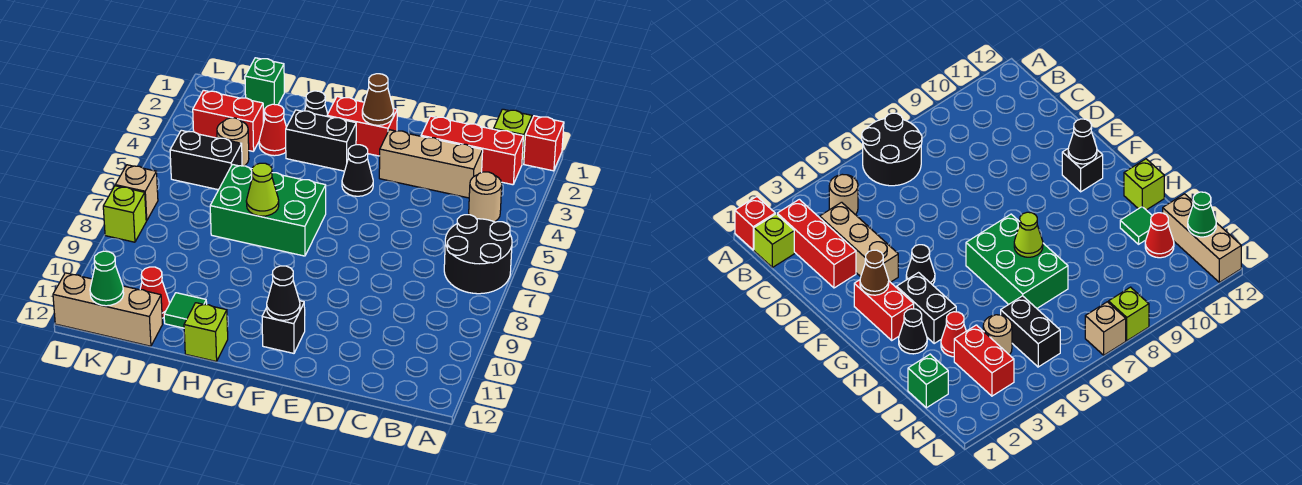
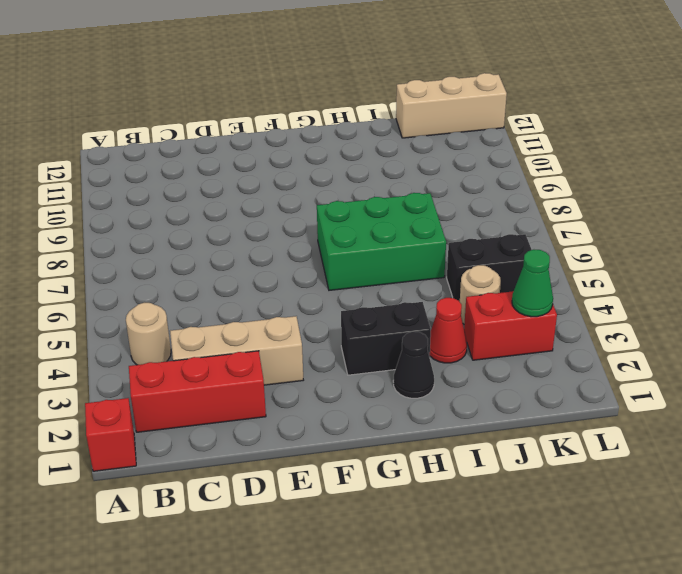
green 1x1 cone [512,250,553,317] -> green 1x1 cone moved to [90,251,124,306]
none -> black 2x2 round brick [444,215,512,294]
none -> lime 1x1 brick [494,109,532,163]
none -> red 1x2 brick [327,97,397,156]

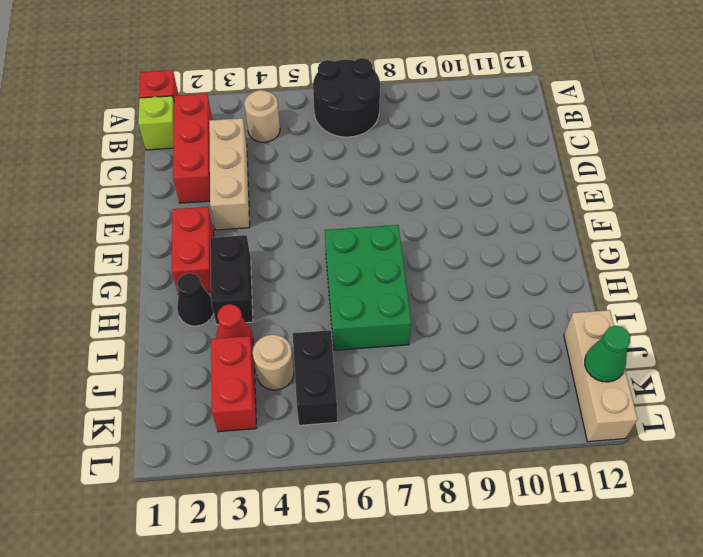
none -> black 1x1 cone [342,145,373,196]
none -> black 1x1 brick [262,301,305,353]
none -> lime 1x1 brick [184,303,228,362]

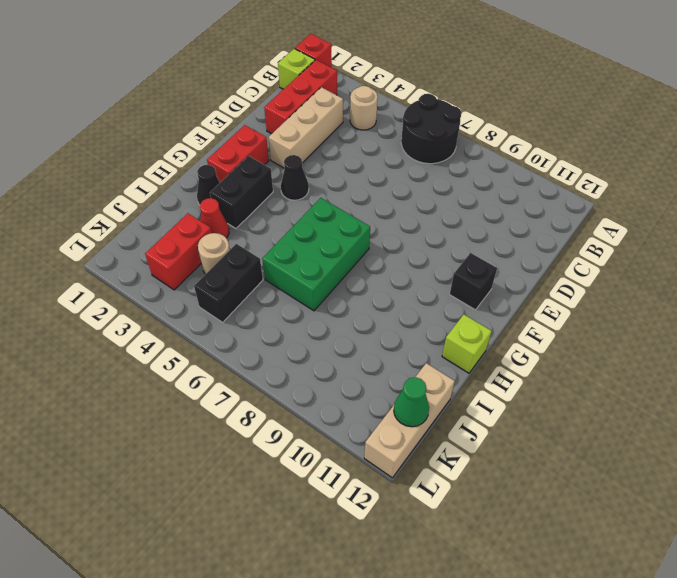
none -> green 1x1 tile [164,293,207,328]
none -> green 1x1 brick [245,58,284,110]
none -> red 1x1 cone [140,267,170,318]

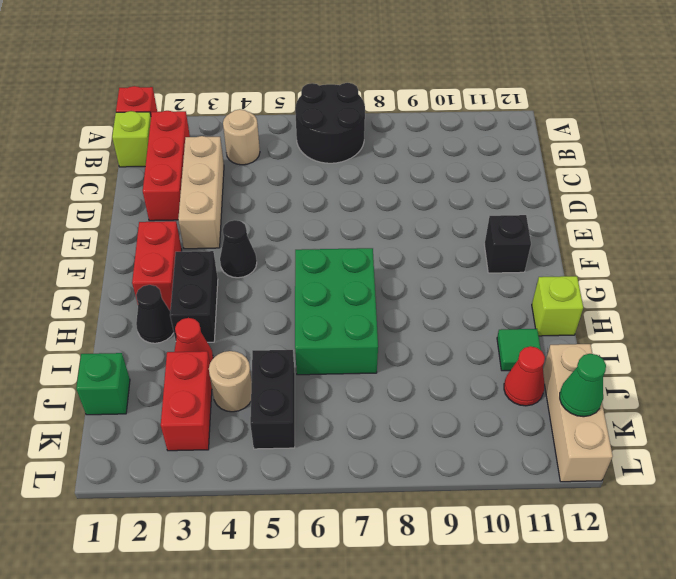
none -> tan 1x1 brick [115,165,158,221]
none -> lime 1x1 brick [103,186,146,242]
none -> brown 1x1 cone [362,74,394,125]

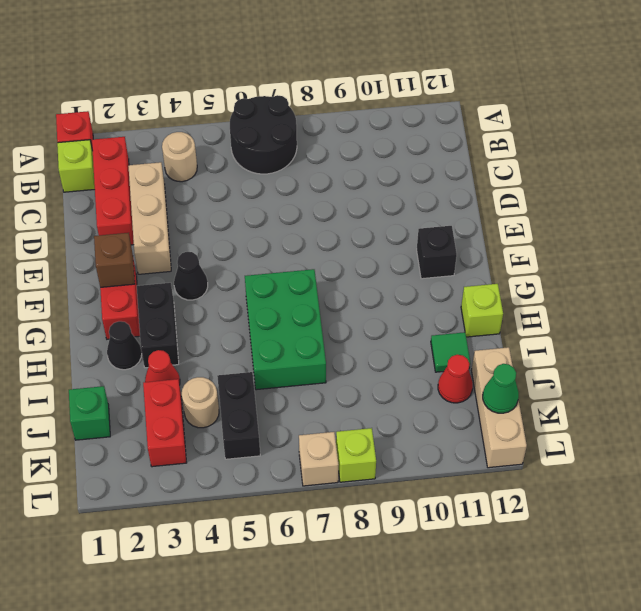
brown 1x1 brick [94,233,135,287] -> brown 1x1 cone [362,74,394,125]
none -> black 1x1 cone [267,266,300,320]
none -> lime 1x1 cone [246,163,279,216]

